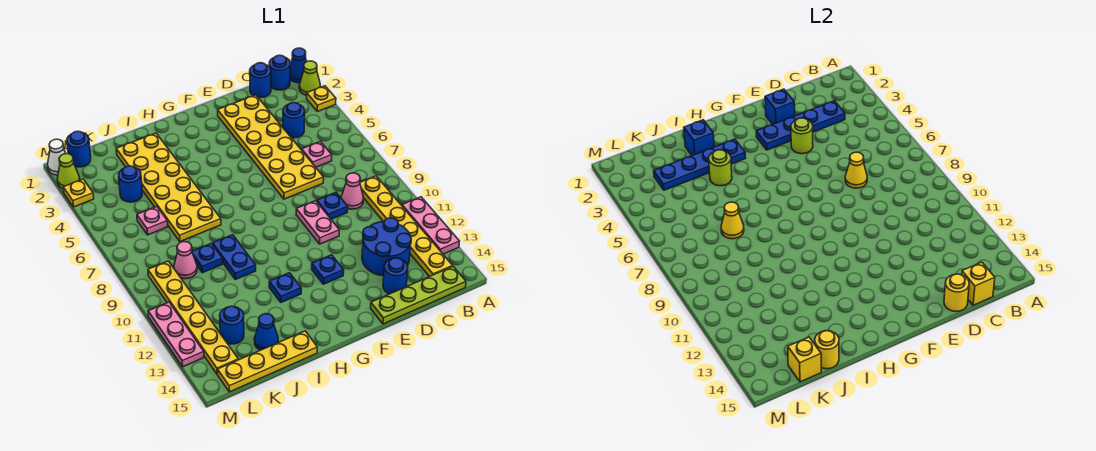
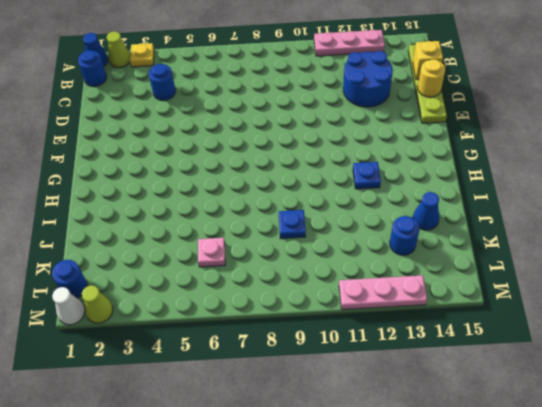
none -> yellow 1x6 plate [360,176,453,277]
none -> blue 1x1 round brick [250,63,271,98]
none -> pink 1x1 plate [302,141,332,167]
none -> pink 1x1 cone [341,173,363,209]

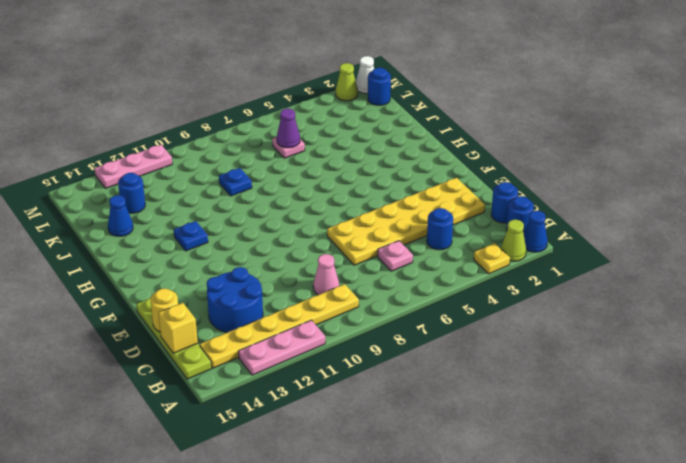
purple 1x1 cone [277,108,300,148] -> none
none -> blue 1x1 plate [317,192,348,219]
none -> blue 1x1 round brick [383,258,408,294]
none -> pink 1x2 plate [296,201,339,244]
none -> blue 1x1 plate [312,255,344,284]

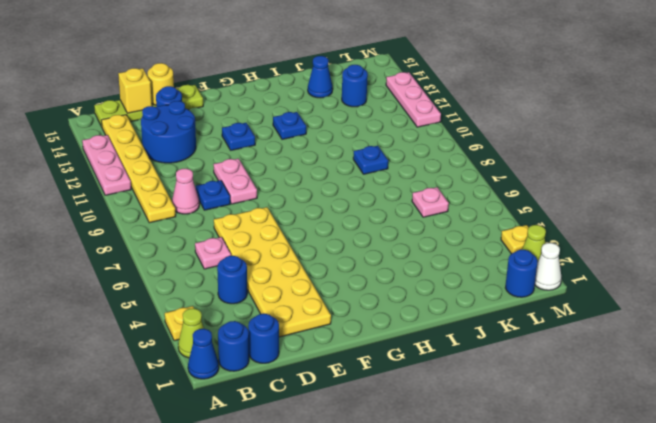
none -> yellow 2x6 plate [116,133,221,241]
none -> blue 1x2 plate [213,235,256,280]
none -> yellow 1x4 plate [218,331,317,392]
none -> blue 1x1 round brick [119,166,142,202]

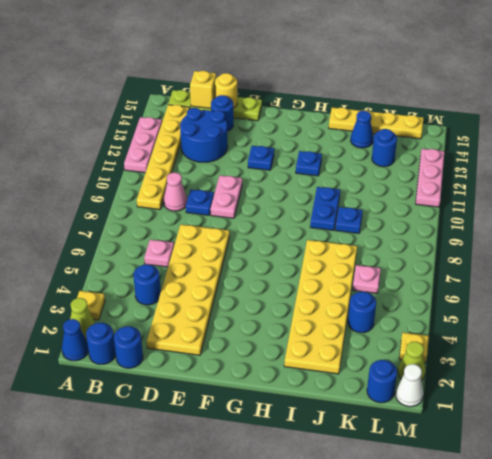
none -> pink 1x1 cone [174,242,197,279]
none -> yellow 1x6 plate [148,261,238,374]
none -> blue 1x4 plate [756,101,845,150]
none -> yellow 1x1 cone [845,152,867,188]

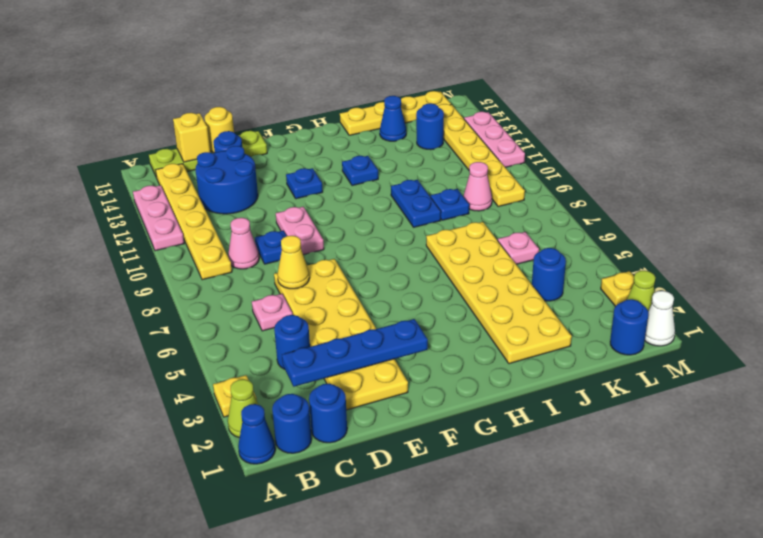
none -> blue 1x1 brick [765,89,795,124]
none -> lime 1x1 round brick [791,118,813,154]
none -> blue 1x4 plate [654,139,745,190]
none -> blue 1x1 brick [684,120,714,155]

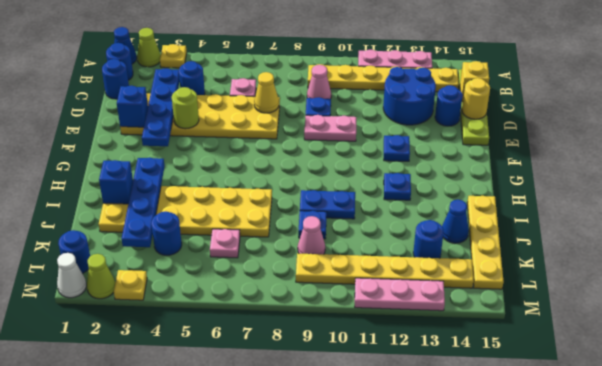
none -> lime 1x1 round brick [709,150,732,186]
none -> yellow 1x1 cone [721,202,744,239]
none -> yellow 1x1 round brick [815,331,839,369]
none -> yellow 1x1 brick [788,337,821,382]

